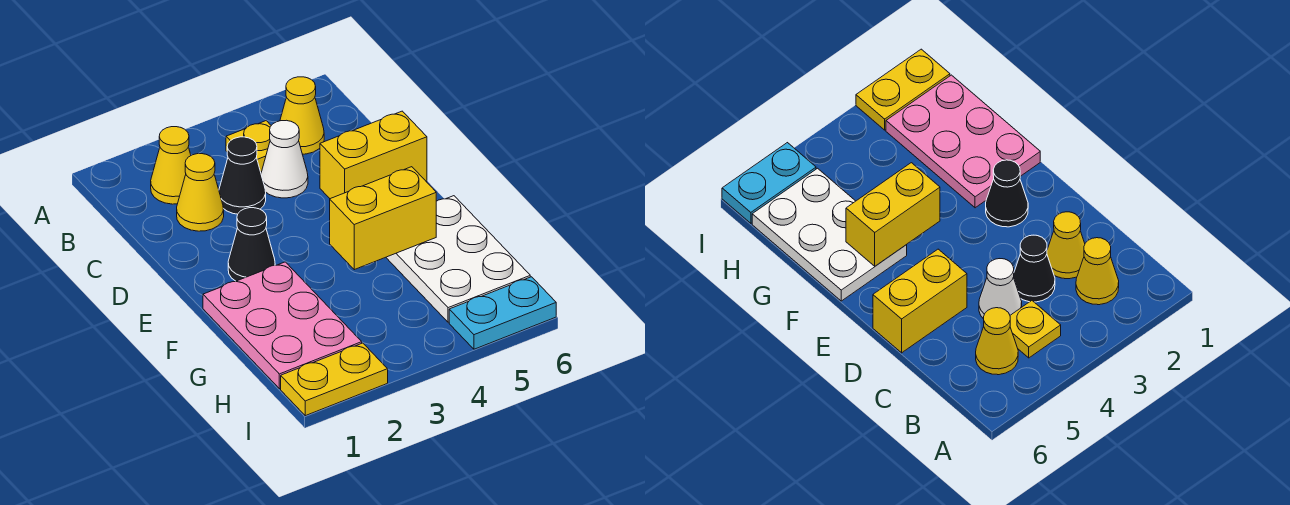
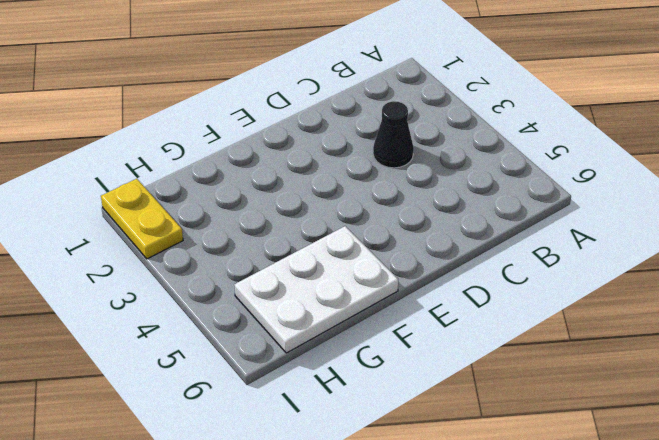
none -> yellow 1x1 cone [151,127,191,204]
none -> yellow 1x1 plate [226,121,271,172]
none -> yellow 1x1 cone [280,77,324,154]

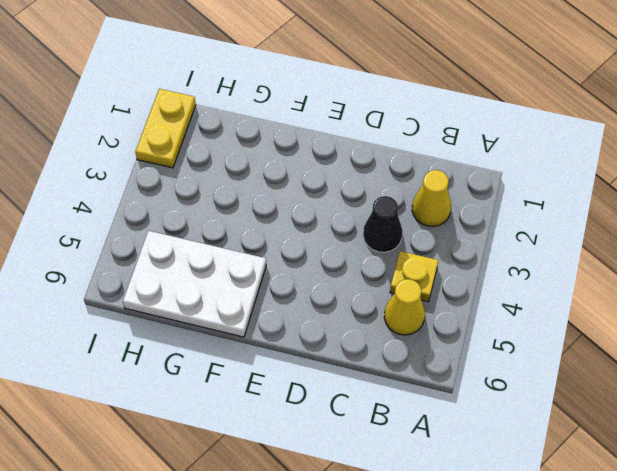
none -> yellow 1x1 cone [177,154,224,231]
none -> white 1x1 cone [261,120,308,198]
none -> yellow 1x2 brick [320,111,427,199]

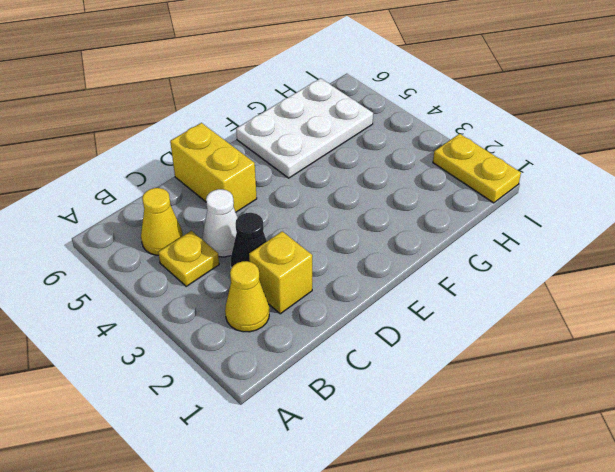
yellow 1x1 brick [249,231,312,314] -> yellow 1x1 cone [177,154,224,231]
none -> black 1x1 cone [228,208,275,281]
none -> pink 2x3 plate [203,262,362,389]
none -> cyan 1x2 plate [449,277,556,349]

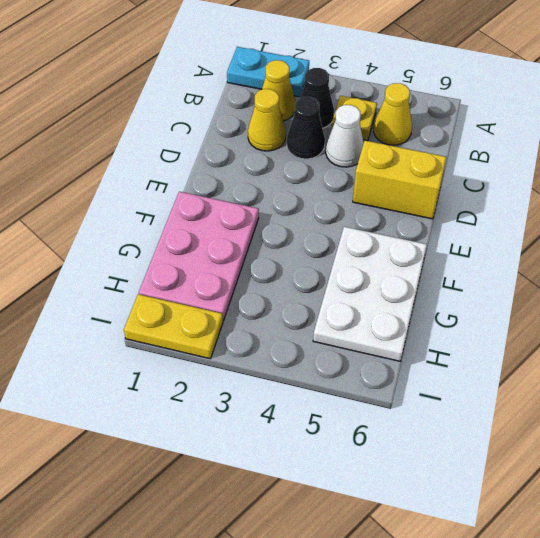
cyan 1x2 plate [227,47,309,97] -> cyan 1x2 plate moved to [449,277,556,349]
black 1x1 cone [300,68,334,128] -> black 1x1 cone moved to [228,208,275,281]
none -> yellow 1x2 brick [330,167,436,270]

